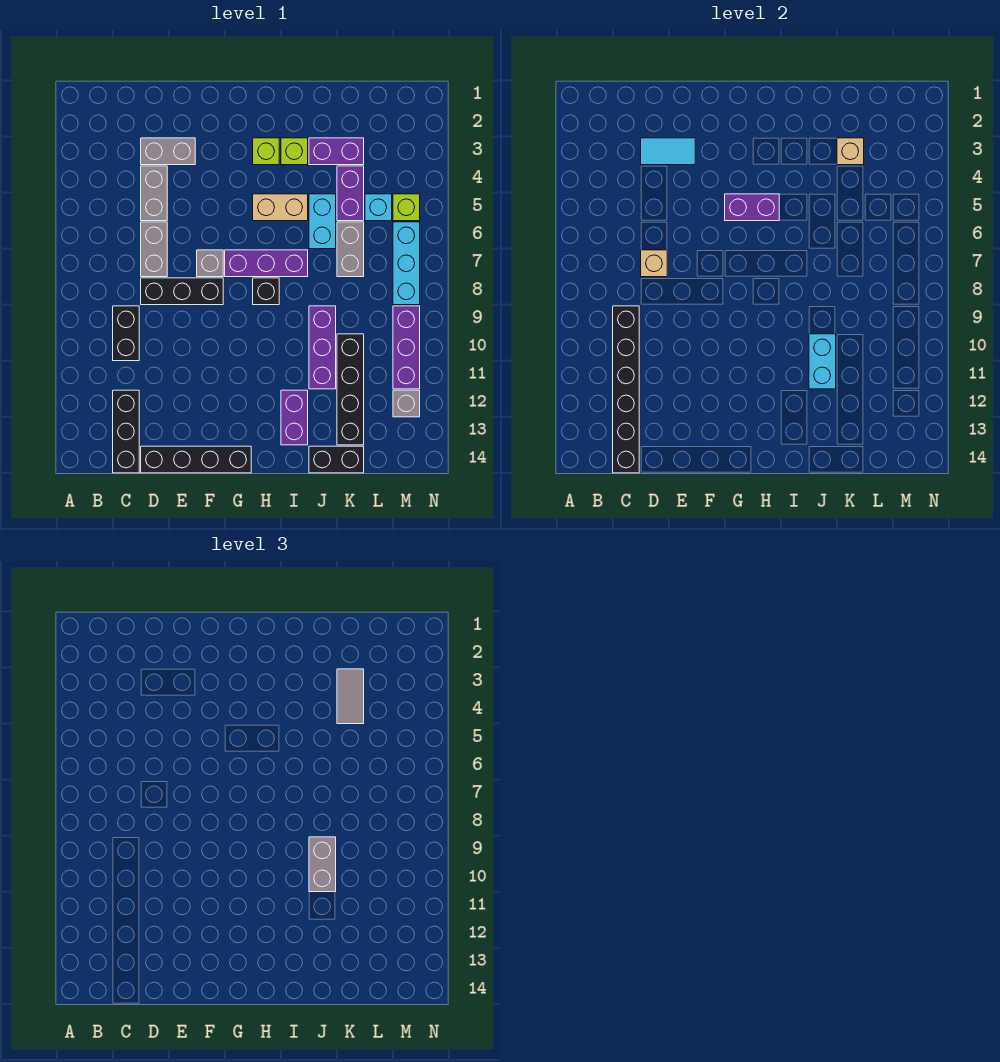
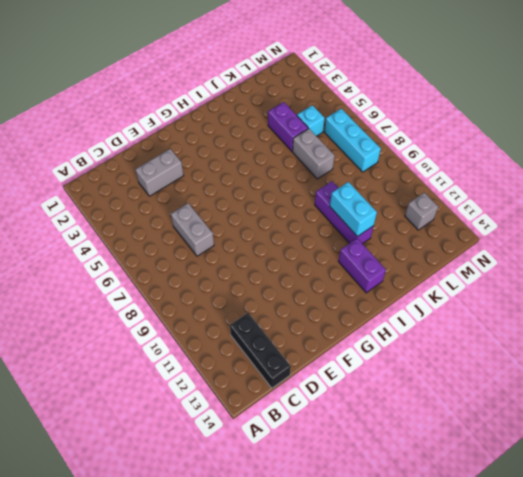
none -> black 1x2 brick [113,306,139,361]
none -> grey 1x2 brick [141,166,167,221]
none -> black 1x3 brick [141,278,223,305]
none -> black 1x4 brick [141,446,251,473]

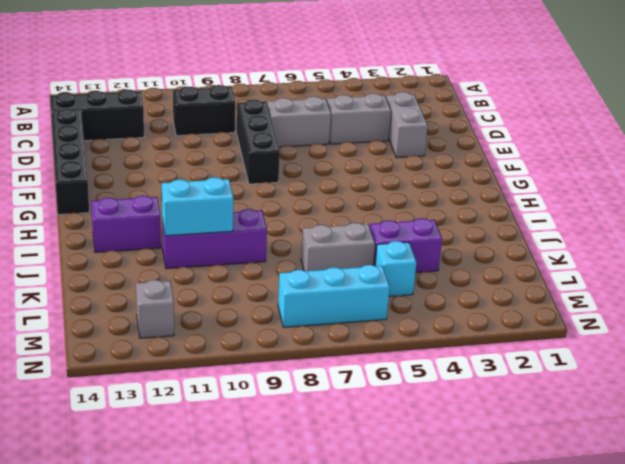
none -> grey 1x1 brick [197,250,223,277]
none -> purple 1x3 brick [225,250,308,277]
none -> lime 1x1 brick [253,138,279,165]
none -> tan 1x2 brick [253,194,308,221]

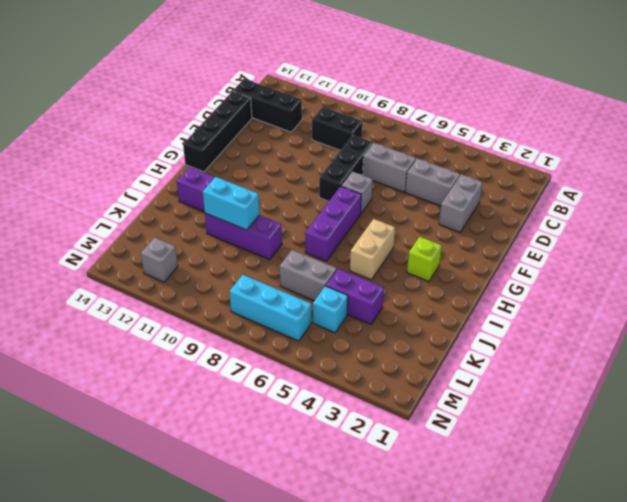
none -> black 1x1 brick [253,278,279,305]
none -> lime 1x1 brick [281,138,308,165]
none -> purple 1x2 brick [309,138,364,165]
none -> cyan 1x2 brick [309,194,336,249]

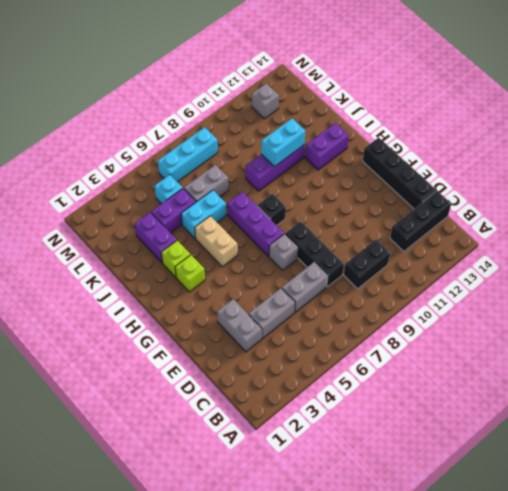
none -> black 1x2 brick [309,446,364,473]
none -> black 1x4 brick [337,334,364,445]
none -> lime 1x1 brick [393,194,420,221]
none -> purple 1x3 brick [393,306,420,389]

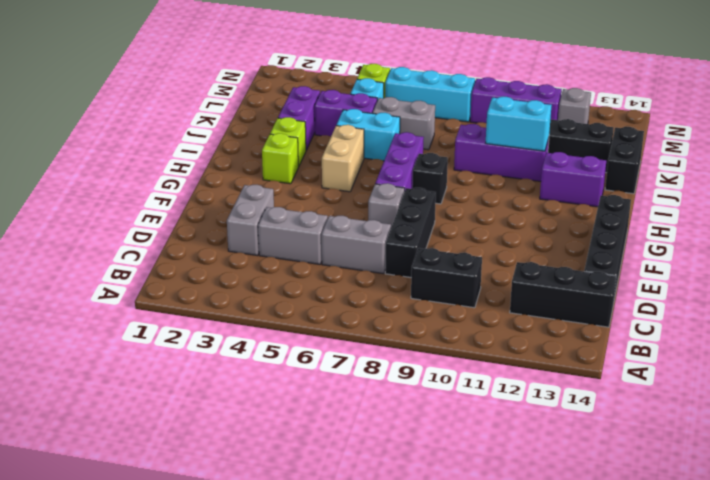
none -> black 1x6 brick [613,306,639,473]
none -> cyan 1x2 tile [641,138,695,165]
none -> tan 1x1 brick [641,250,667,277]
none -> purple 1x2 brick [725,194,779,221]

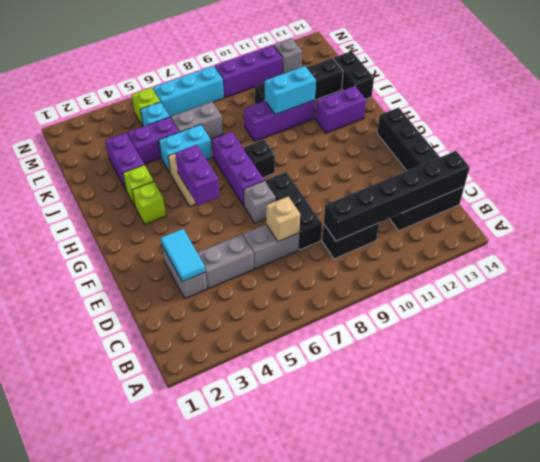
none -> tan 1x1 brick [837,138,864,165]
none -> grey 1x2 brick [309,837,336,892]
none -> grey 1x2 tile [337,669,364,724]

